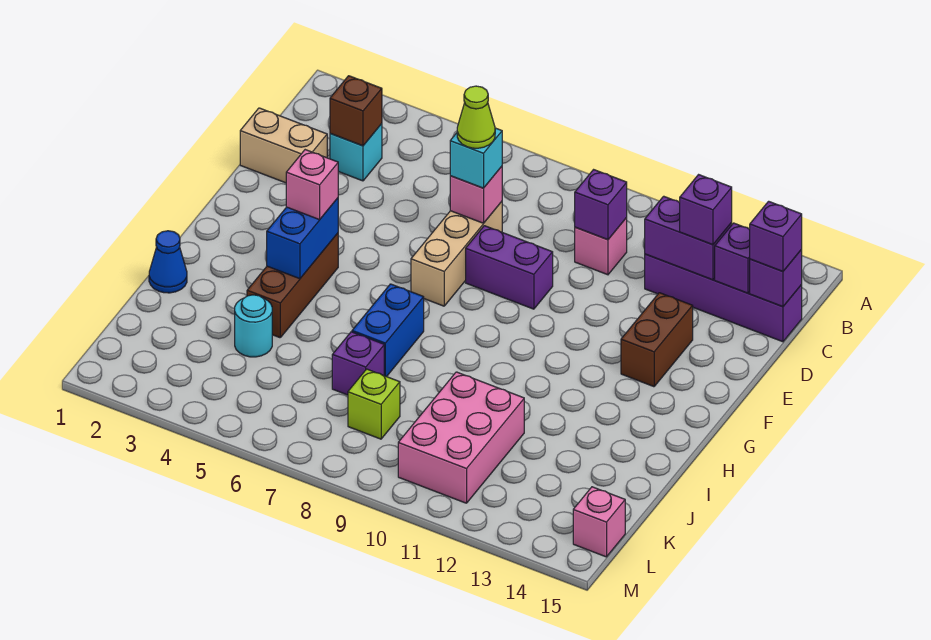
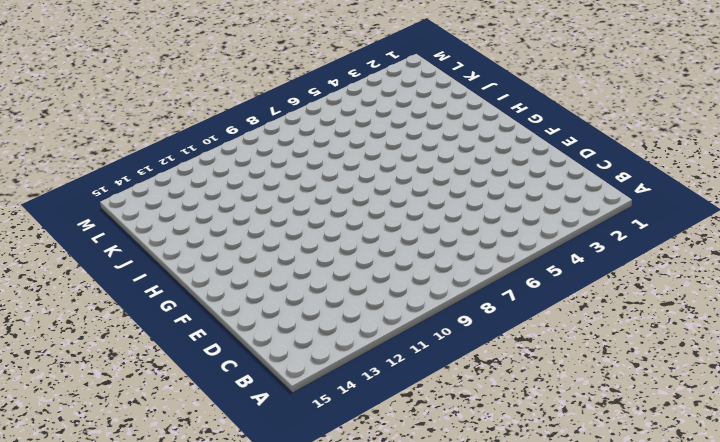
none -> cyan 1x1 brick [330,124,382,181]
none -> pink 1x1 brick [575,218,627,275]
none -> purple 1x4 brick [645,254,802,342]

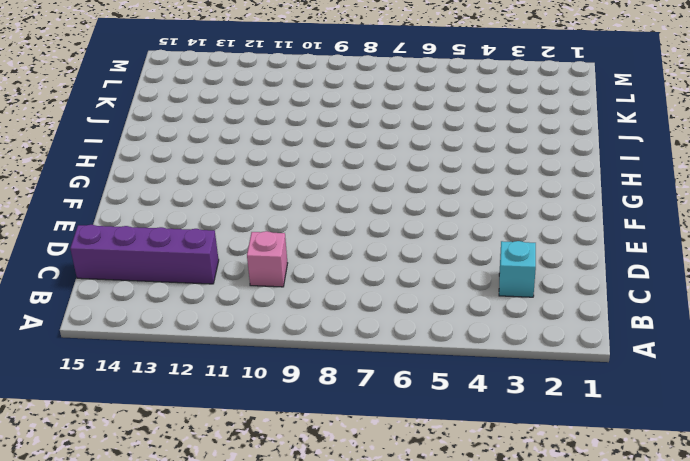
none -> tan 1x2 brick [240,108,327,183]
none -> tan 1x3 brick [411,202,502,306]
none -> purple 1x2 brick [466,226,553,309]

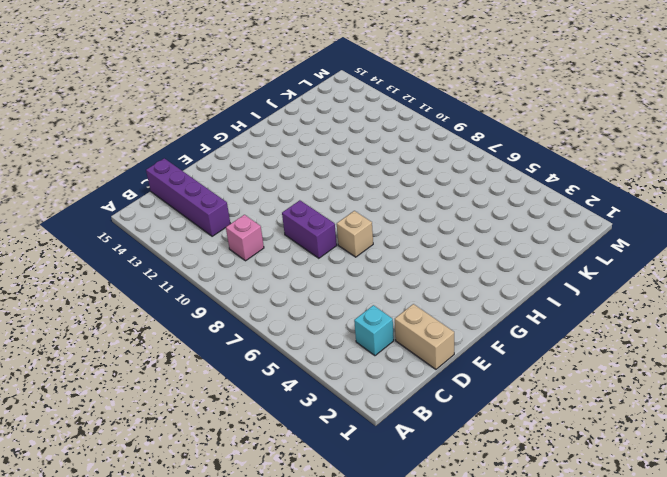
tan 1x1 brick [337,211,373,257] -> tan 1x3 brick [411,202,502,306]
none -> brown 1x2 brick [621,293,693,387]
none -> brown 1x3 brick [247,233,338,338]
none -> blue 1x2 brick [352,284,424,377]

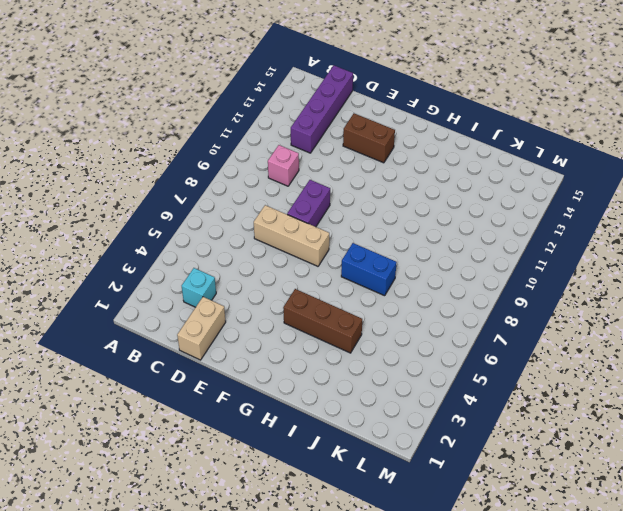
none -> blue 1x1 cone [149,231,187,293]
none -> cyan 1x1 round brick [235,295,272,357]
none -> purple 1x1 brick [332,332,384,395]

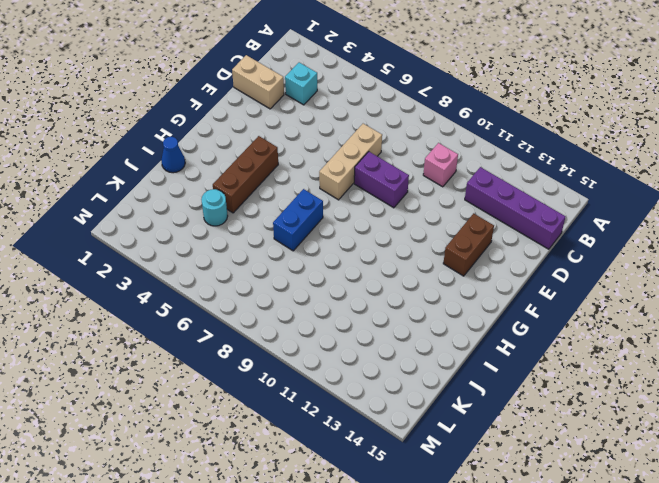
none -> purple 1x1 brick [332,332,384,395]
none -> pink 2x3 brick [398,372,524,503]
none -> lime 1x1 brick [348,369,400,439]

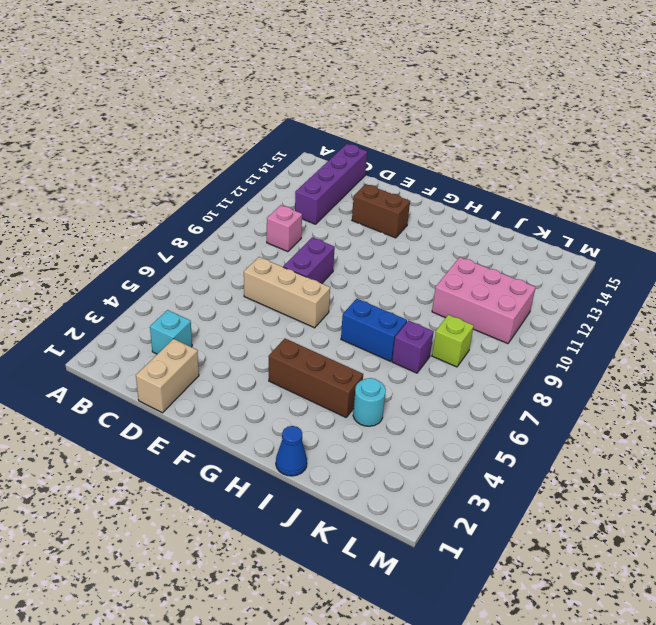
none -> pink 1x1 brick [573,487,625,557]
none -> brown 1x1 brick [330,76,382,146]
none -> purple 1x1 brick [575,170,627,239]

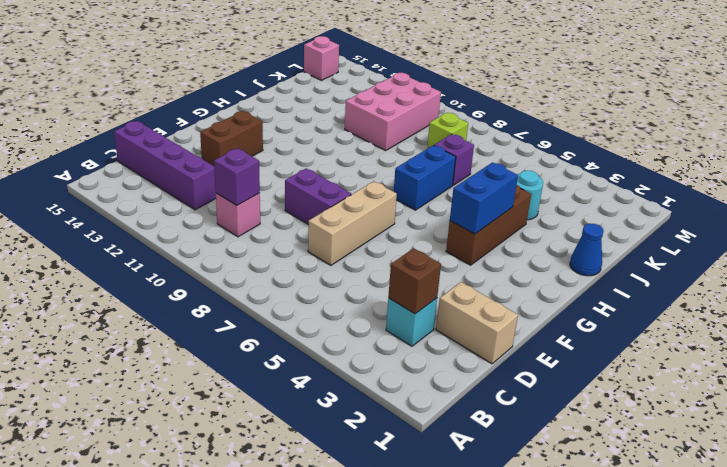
none -> purple 1x2 brick [645,196,732,280]
none -> purple 1x1 brick [715,223,750,293]
none -> purple 1x1 brick [750,250,802,307]

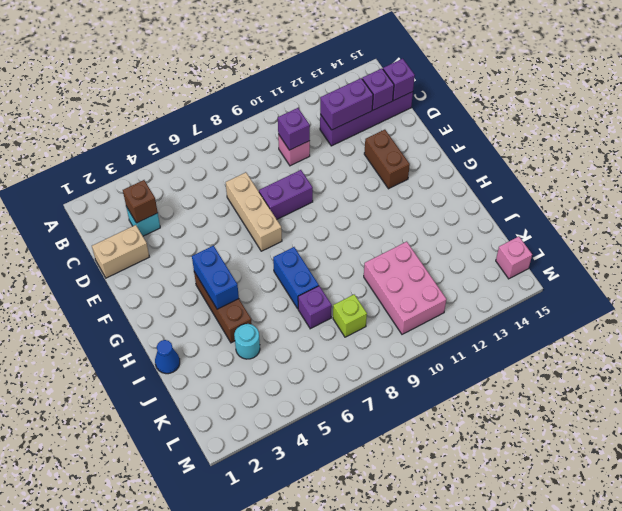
none -> pink 1x1 brick [450,166,502,223]
none -> purple 1x1 brick [680,175,732,245]
none -> purple 1x1 brick [750,201,802,271]

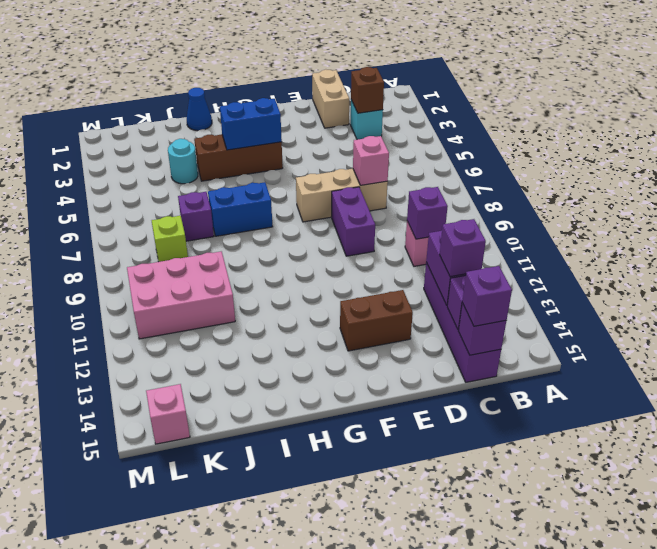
none -> cyan 1x1 brick [450,128,502,188]
none -> pink 1x1 brick [286,150,338,220]
none -> lime 1x1 cone [457,86,495,148]

